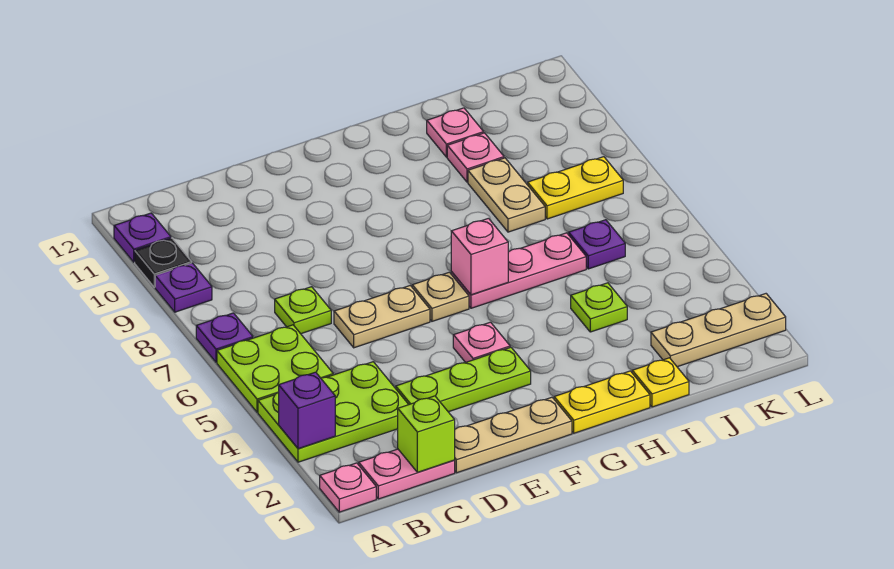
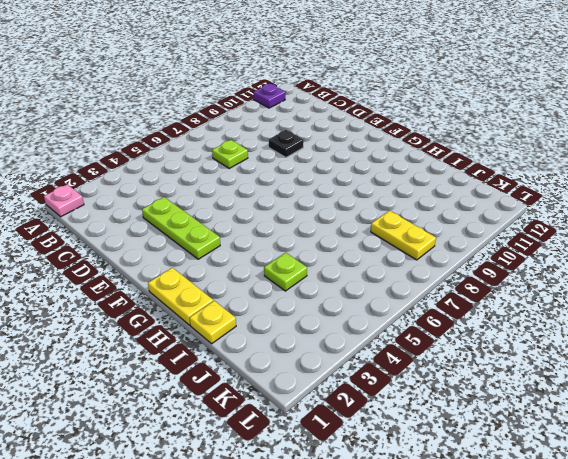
black 1x1 plate [269,130,304,158] -> black 1x1 plate moved to [135,238,191,287]
none -> lime 2x3 plate [258,362,409,462]
none -> lime 2x2 plate [217,325,333,412]
none -> purple 1x1 plate [196,313,253,362]

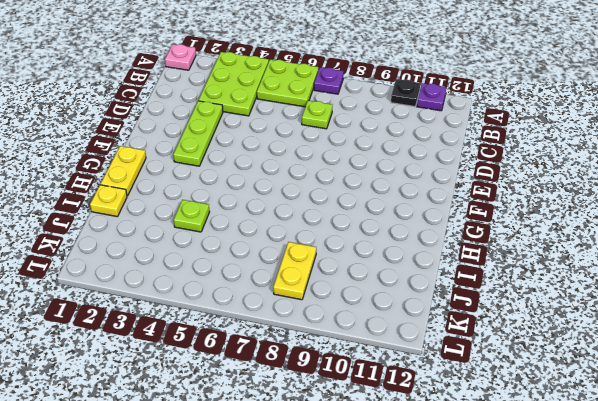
none -> purple 1x1 plate [155,263,212,312]
none -> pink 1x2 plate [359,449,455,499]
none -> tan 1x3 plate [454,397,572,473]

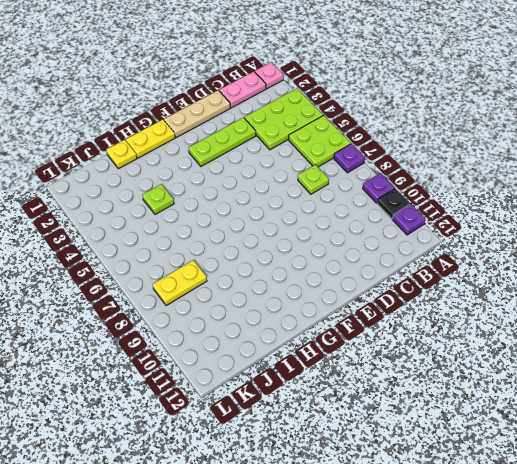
none -> tan 1x2 plate [334,285,430,348]
none -> pink 1x1 plate [453,322,510,362]
none -> tan 1x1 plate [412,272,469,321]

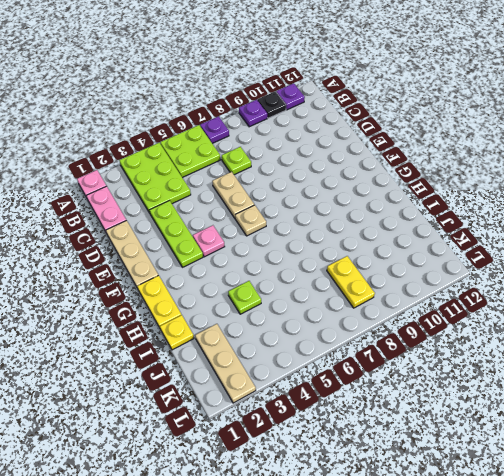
none -> pink 1x3 plate [451,233,586,308]
none -> tan 1x2 plate [468,158,545,232]
none -> pink 1x1 plate [447,133,504,182]

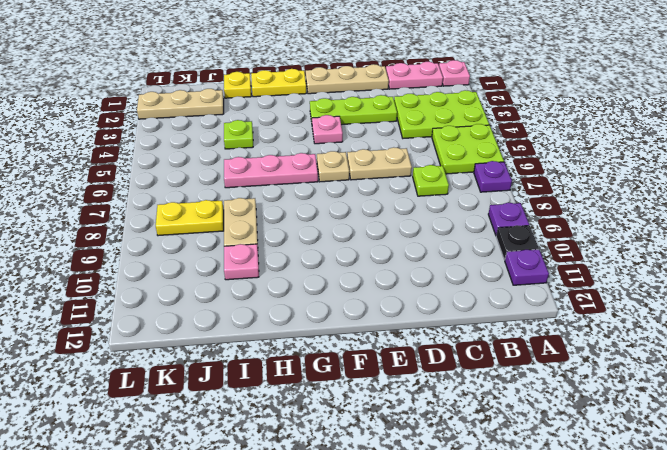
none -> pink 1x1 plate [427,108,484,157]
none -> purple 1x1 plate [569,220,625,269]
none -> purple 1x1 brick [279,372,335,449]

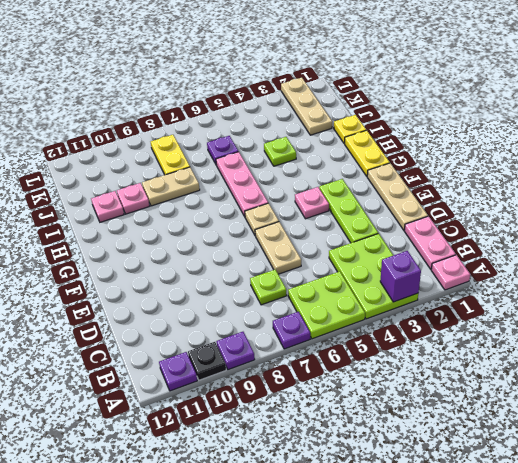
none -> lime 1x1 brick [398,396,455,472]
none -> pink 1x1 brick [451,218,508,295]

